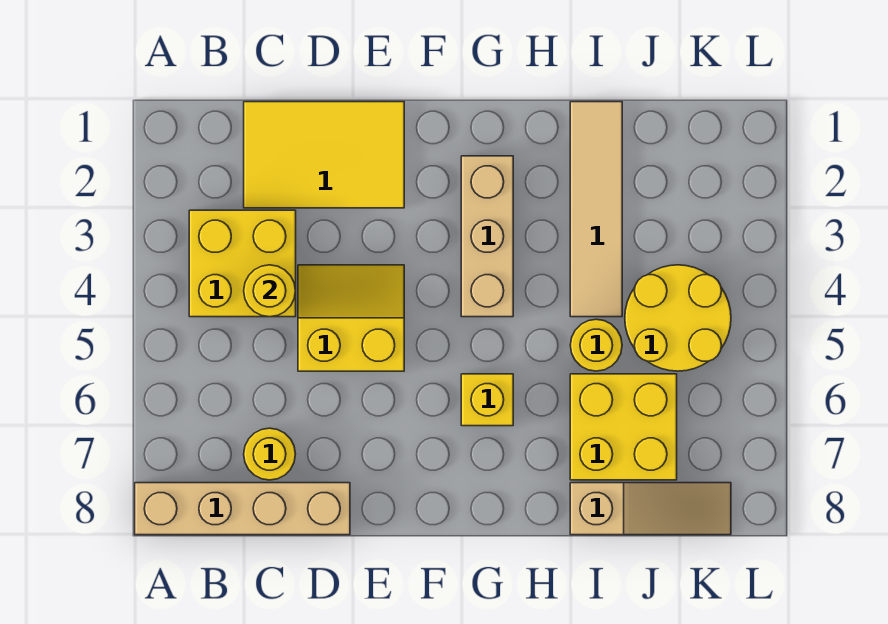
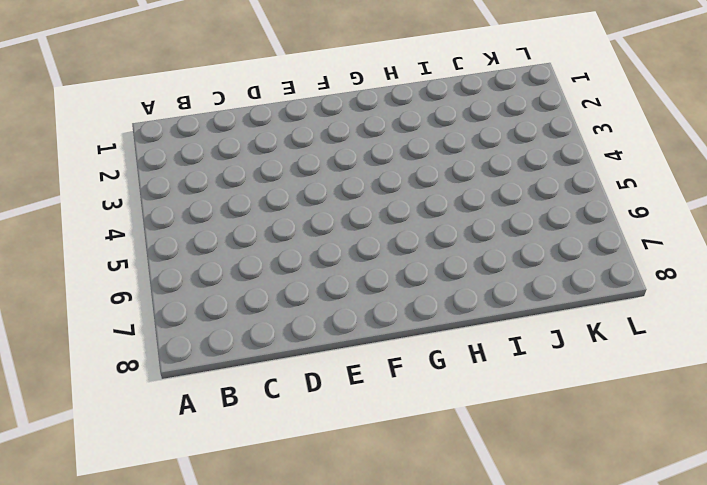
none -> tan 1x4 brick [135,483,350,535]
none -> yellow 2x2 brick [189,210,296,317]
none -> yellow 2x3 tile [244,102,404,208]

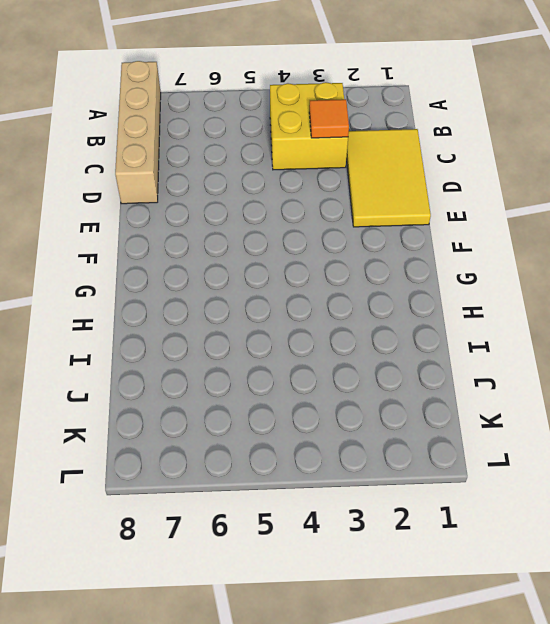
orange 1x1 tile [309,99,349,138] -> none
none -> yellow 1x1 round brick [244,428,295,480]
none -> yellow 2x2 slope [298,265,404,371]
none -> tan 1x3 brick [461,156,513,317]

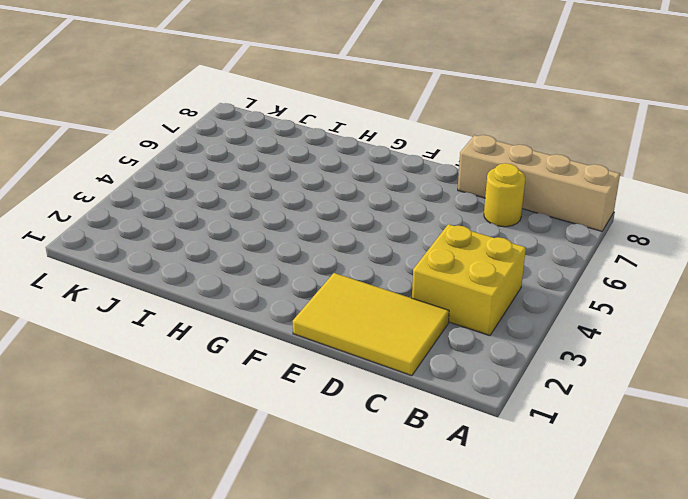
none -> yellow 2x2 slope [298,265,404,371]
none -> tan 1x3 brick [461,156,513,317]
none -> yellow 1x1 brick [461,374,513,426]

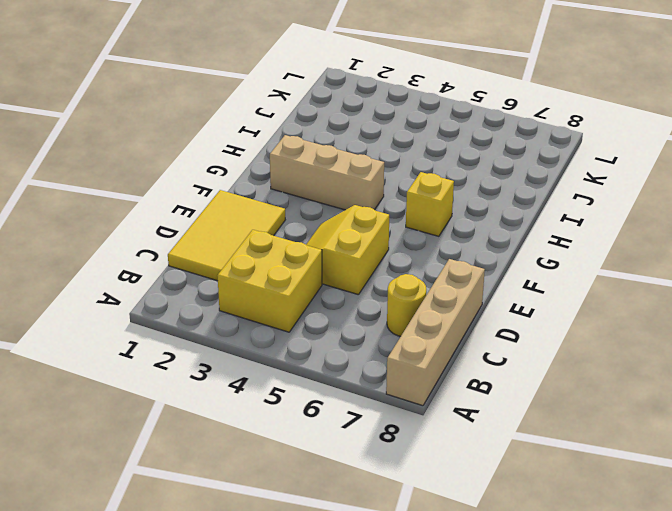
none -> tan 1x4 tile [570,102,622,317]
none -> yellow 1x1 round brick [570,319,622,371]
none -> yellow 2x2 brick [570,374,677,480]

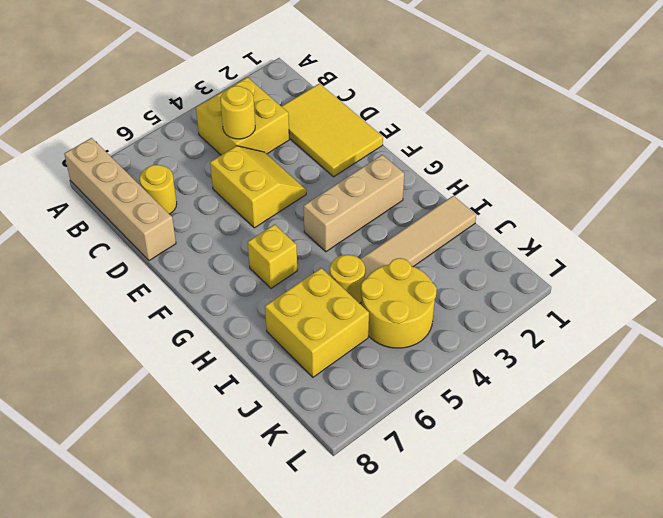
none -> tan 1x3 slope [570,483,731,535]

